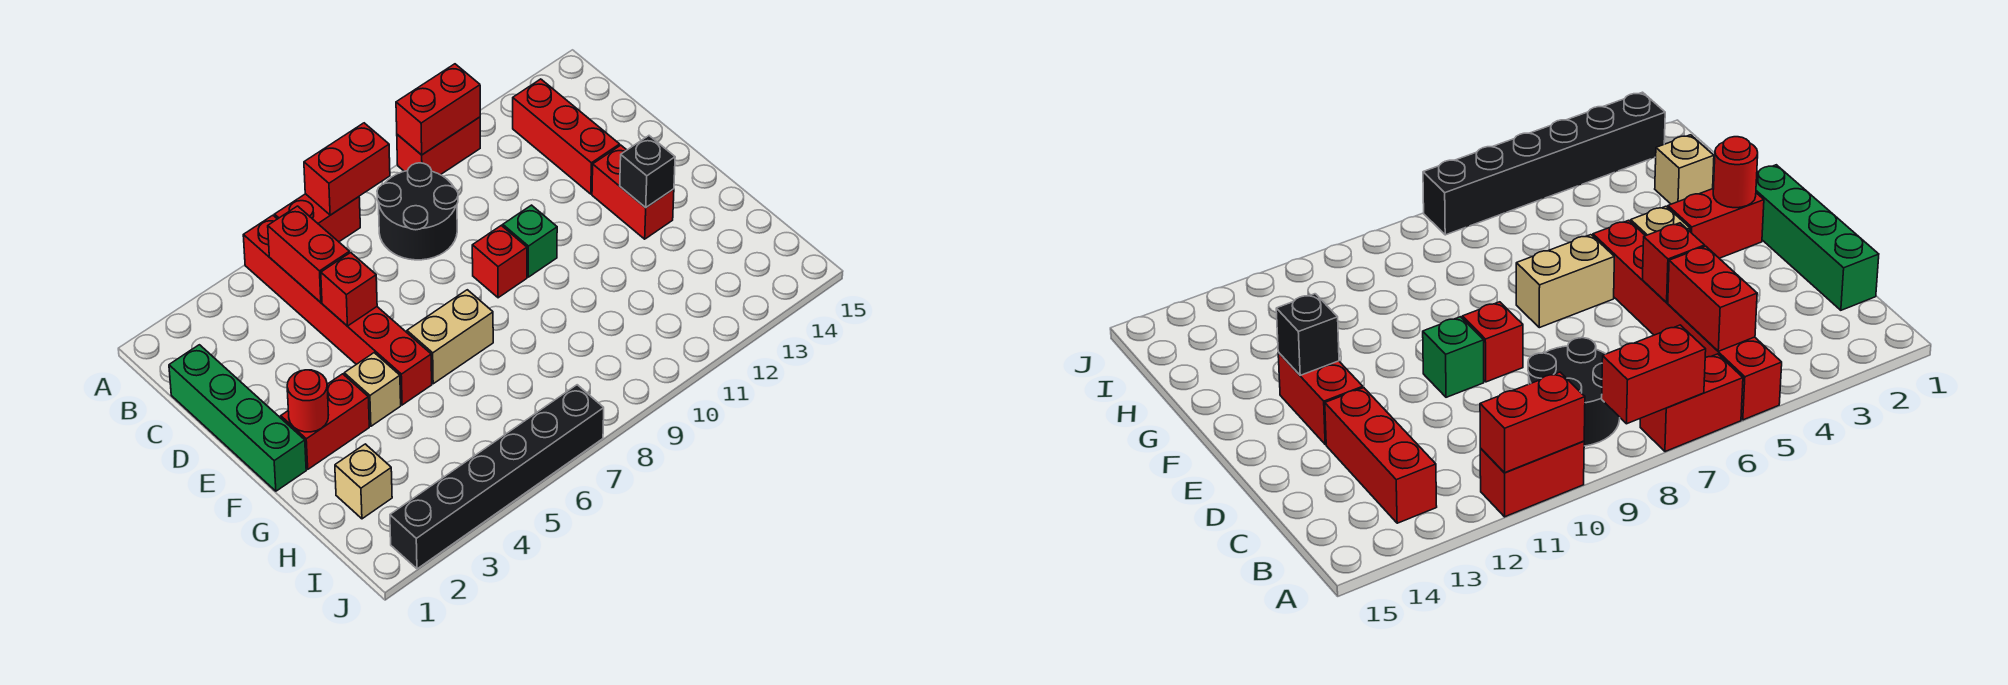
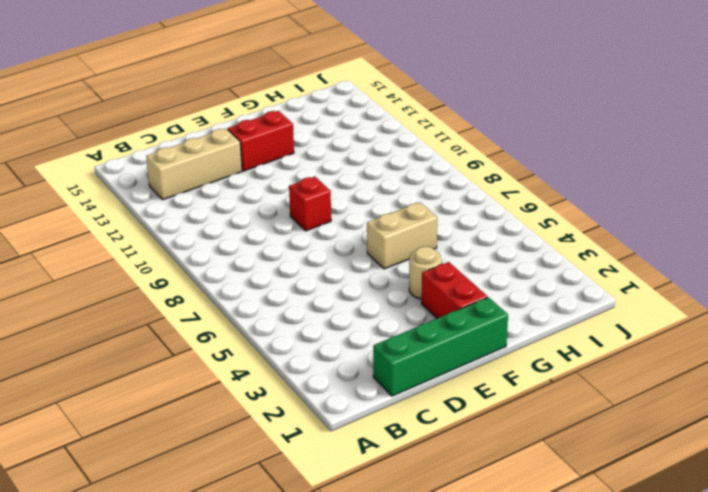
tan 1x3 brick [146,129,242,200] -> red 1x3 brick [513,79,620,194]
tan 1x1 round brick [409,247,442,299] -> tan 1x1 brick [344,353,401,426]
tan 1x2 brick [367,202,437,269] -> tan 1x2 brick turned to [407,290,493,384]
none -> red 1x6 brick [243,215,432,405]
none -> red 1x2 brick [274,194,360,242]
none -> red 1x2 brick [397,117,480,175]

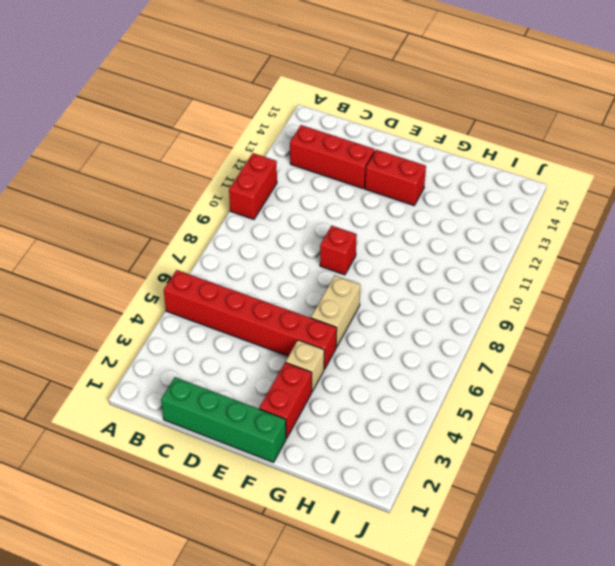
none -> red 1x2 brick [274,194,360,242]
none -> black 2x2 round brick [377,163,458,260]
none -> green 1x1 brick [503,205,557,277]

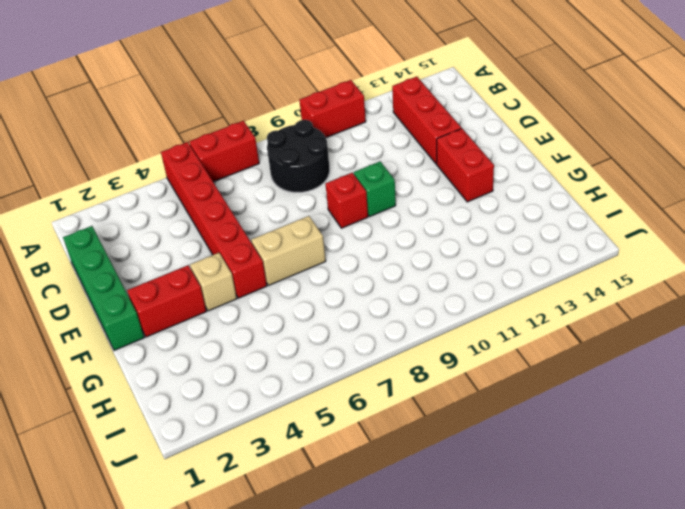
none -> tan 1x1 brick [335,444,392,519]
none -> black 1x6 brick [390,385,604,569]
none -> red 1x2 brick [304,123,390,215]

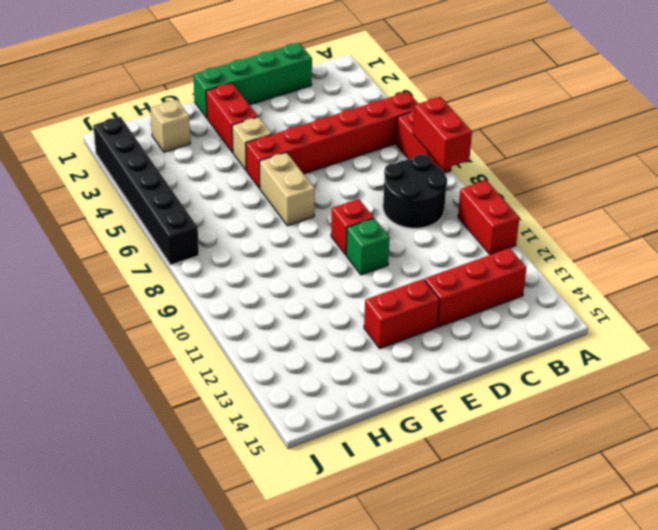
none -> red 1x2 brick [396,64,480,155]
none -> red 1x2 brick [268,206,349,302]
none -> red 1x1 brick [321,253,377,326]

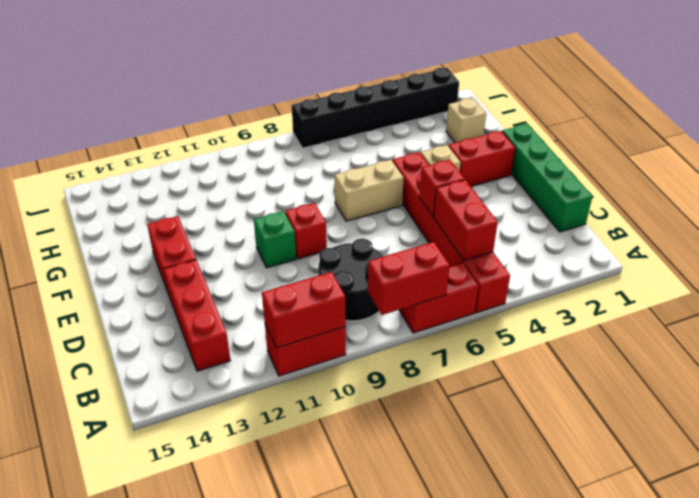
none -> red 1x1 round brick [287,370,328,432]
none -> black 1x1 brick [620,136,675,208]

